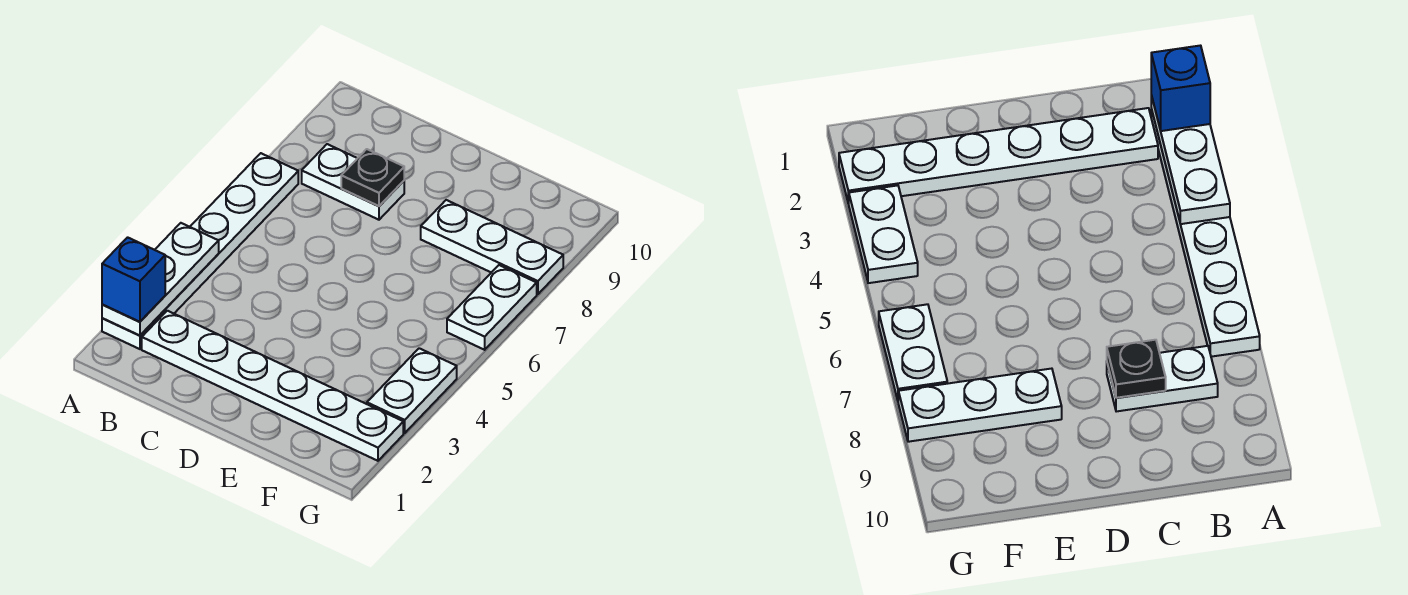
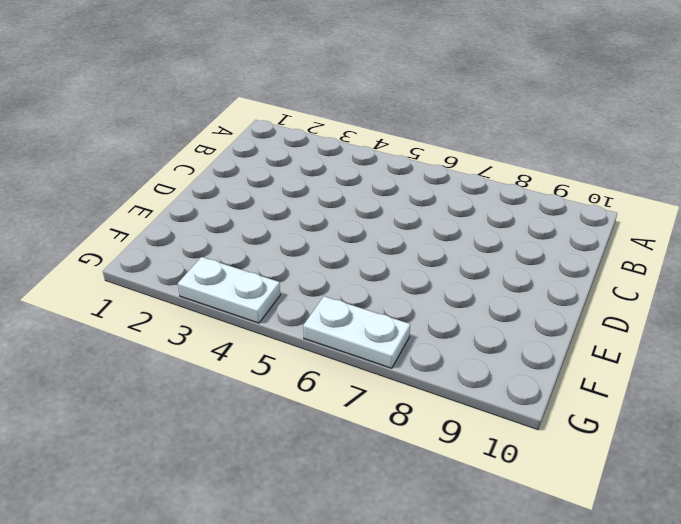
none -> white 1x6 plate [102,153,298,349]
none -> white 1x6 plate [142,311,403,461]

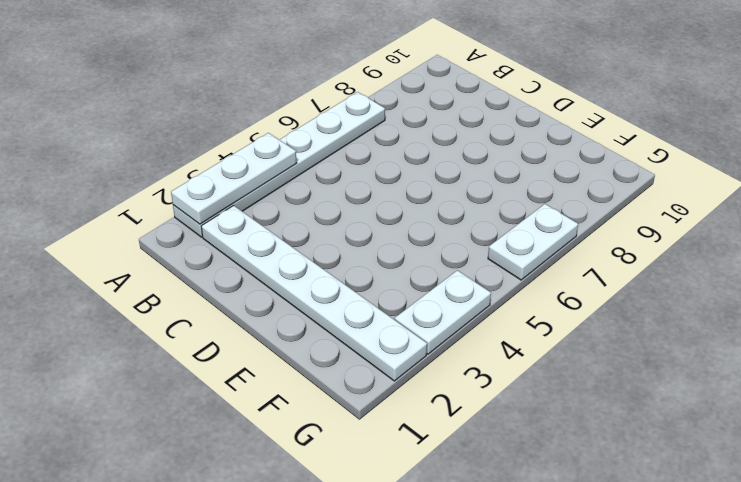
none -> white 1x2 plate [302,144,404,220]
none -> white 1x3 plate [421,200,563,294]

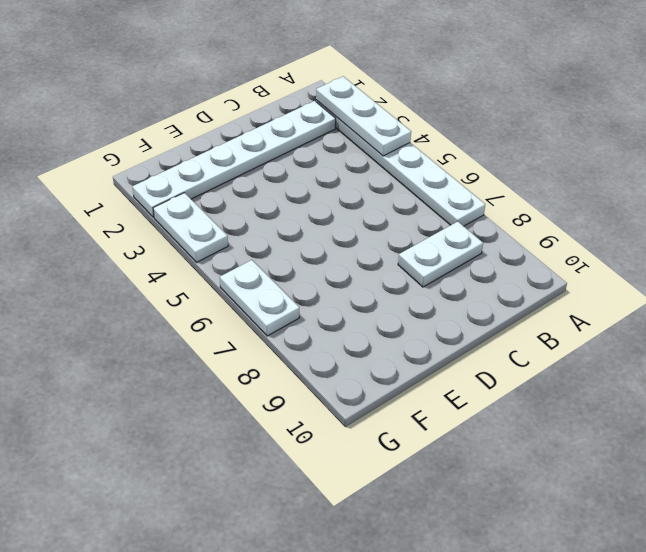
none -> white 1x3 plate [421,200,563,294]
none -> black 1x1 plate [341,149,404,206]

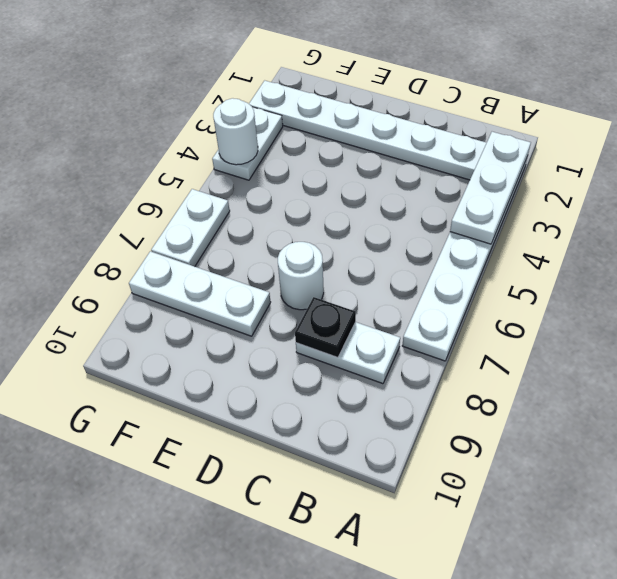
white 1x1 round brick [278,242,324,310] -> none
white 1x1 round brick [213,98,258,165] -> none
none -> blue 1x1 brick [102,237,165,322]

